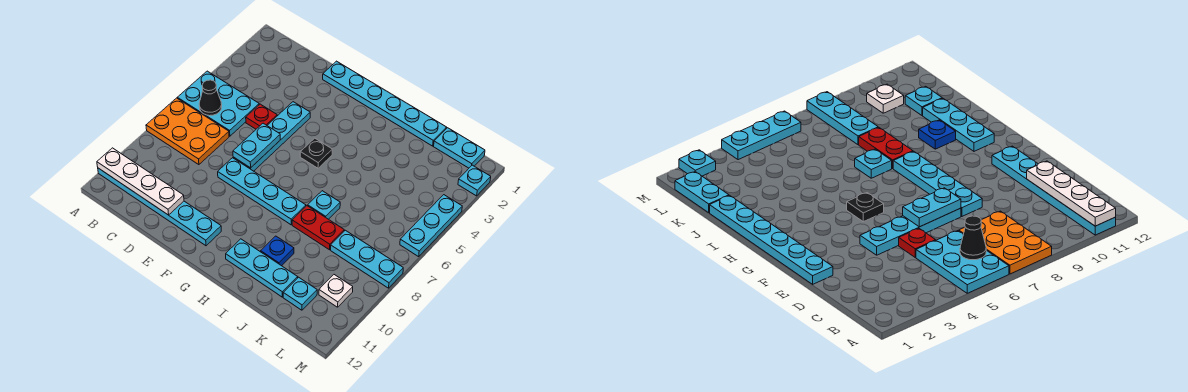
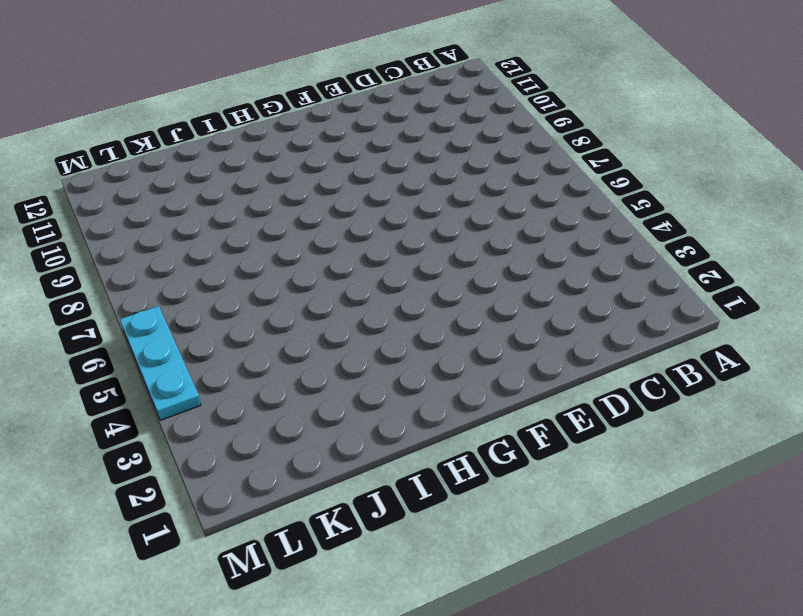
none -> cyan 2x3 plate [177,71,259,136]
none -> orange 2x3 plate [146,98,229,165]
none -> cyan 1x6 plate [98,168,221,246]

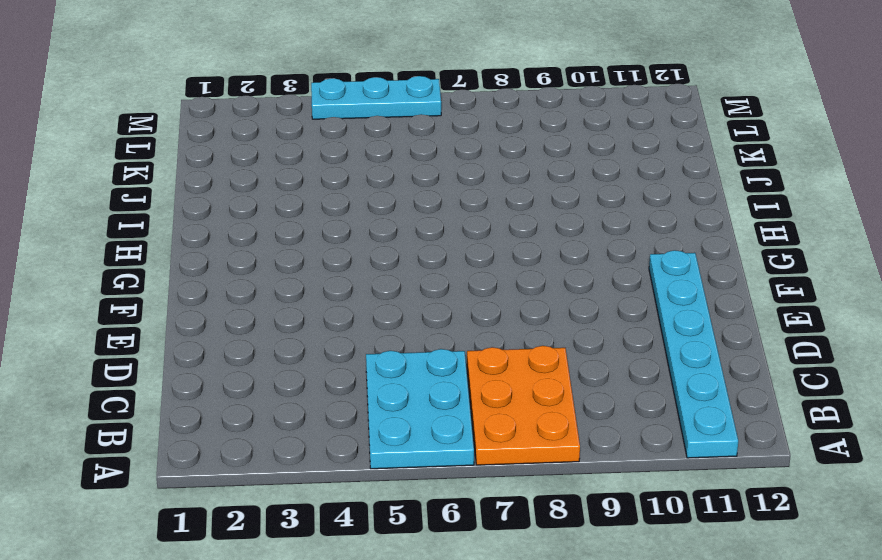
none -> red 1x1 plate [246,104,277,129]
none -> cyan 1x6 plate [323,61,447,146]
none -> cyan 1x4 plate [233,102,310,171]

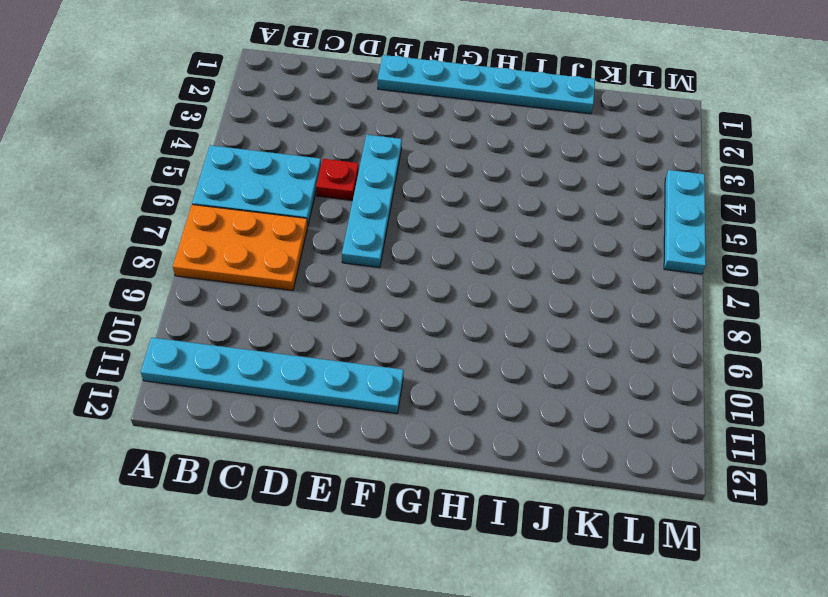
none -> cyan 1x4 plate [218,158,306,225]
none -> black 1x1 plate [300,138,332,168]
none -> cyan 1x3 plate [226,239,298,297]

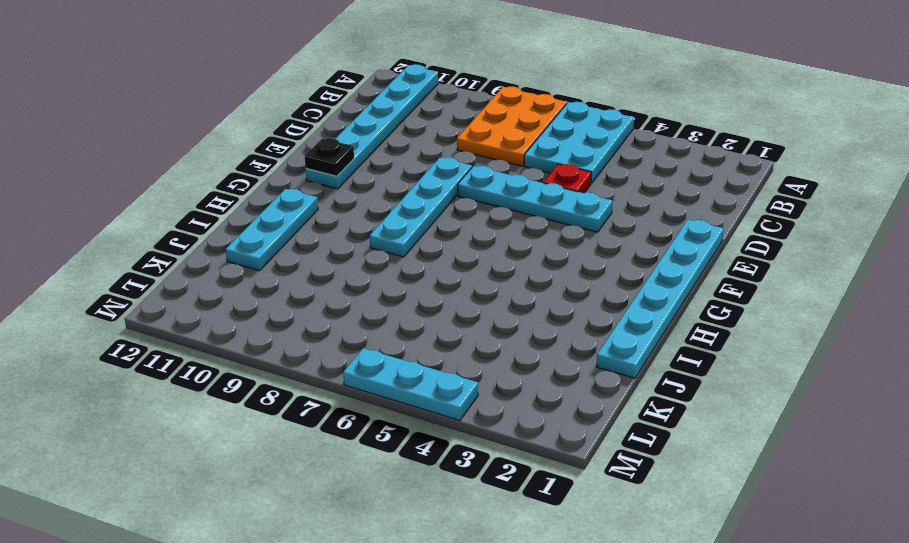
black 1x1 plate [305,138,354,176] -> black 1x1 plate moved to [300,138,332,168]
none -> cyan 1x1 plate [308,191,340,219]
none -> red 1x2 plate [292,206,344,250]
none -> blue 1x1 plate [261,236,294,266]

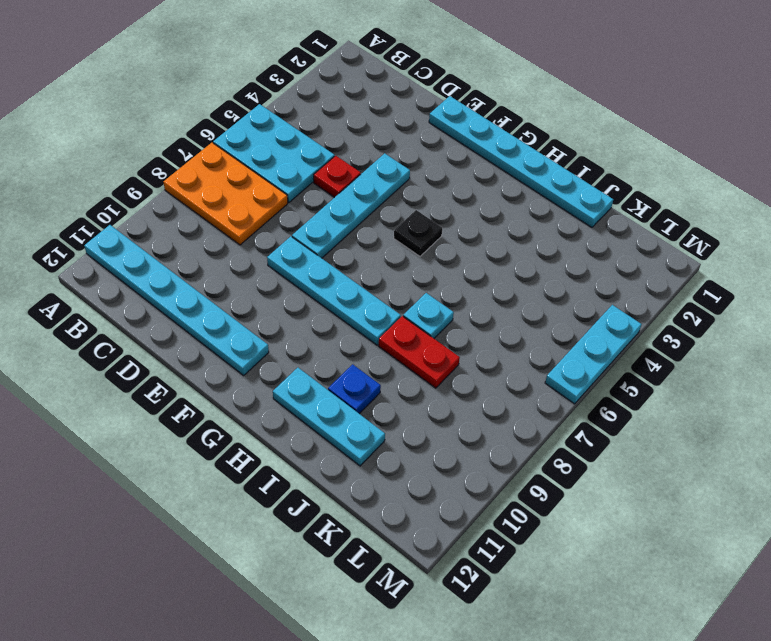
none -> cyan 1x2 plate [434,128,485,168]
none -> cyan 1x3 plate [331,230,403,288]
none -> cyan 1x1 plate [283,277,317,310]

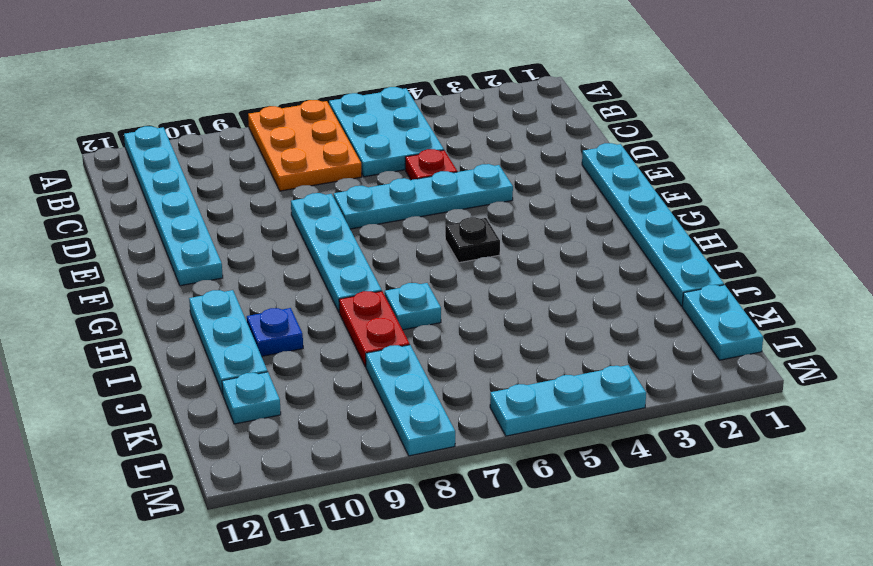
none -> white 1x1 plate [319,275,353,307]
none -> cyan 1x1 plate [458,165,491,196]
none -> white 1x4 plate [97,148,184,215]

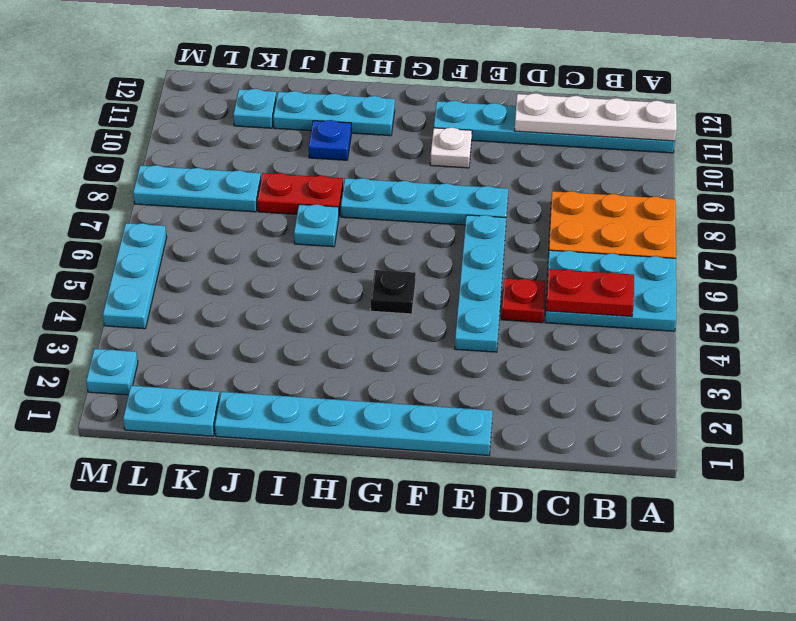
red 1x2 plate [546,269,634,316] -> none
white 1x1 plate [430,127,472,168] -> white 1x1 plate moved to [319,275,353,307]
none -> black 1x1 cone [199,80,222,116]
none -> cyan 1x2 plate [233,123,280,168]

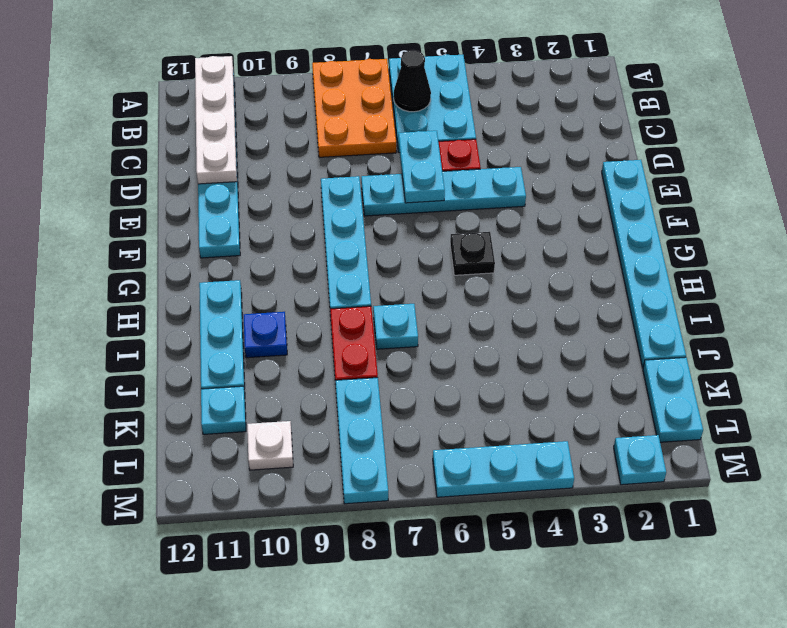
cyan 1x2 plate [398,131,445,203] -> cyan 1x2 plate turned to [233,123,280,168]

